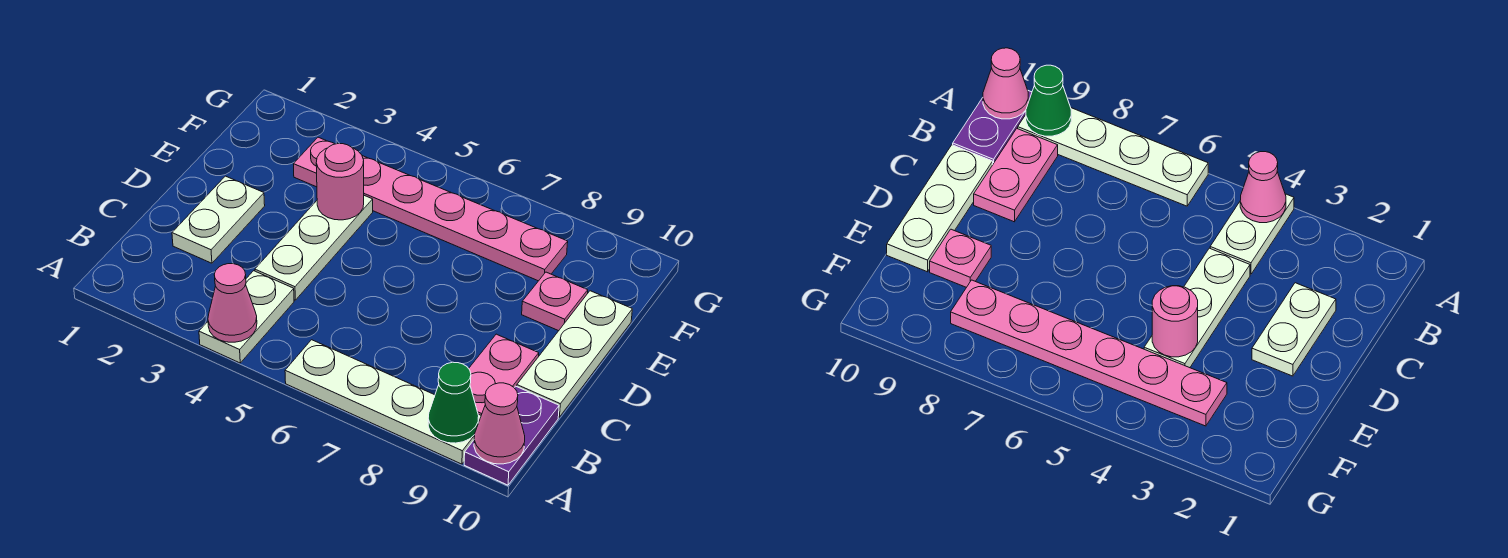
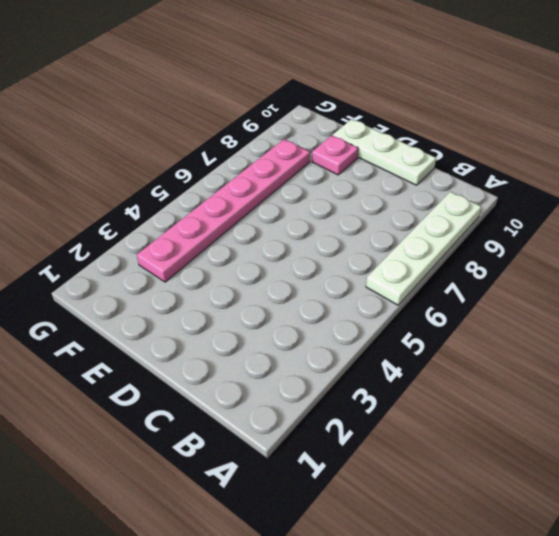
none -> white 1x2 plate [199,271,294,363]
none -> purple 1x2 plate [464,386,559,485]
none -> pink 1x2 plate [469,334,539,415]

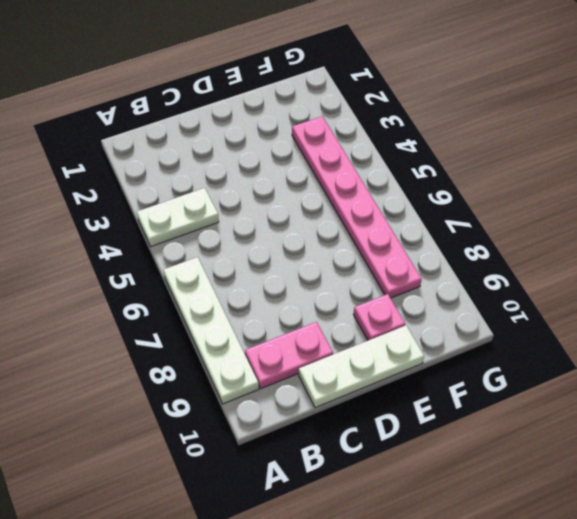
none -> purple 1x2 plate [464,386,559,485]
none -> white 1x2 plate [172,176,265,263]
none -> white 1x3 plate [255,196,373,300]

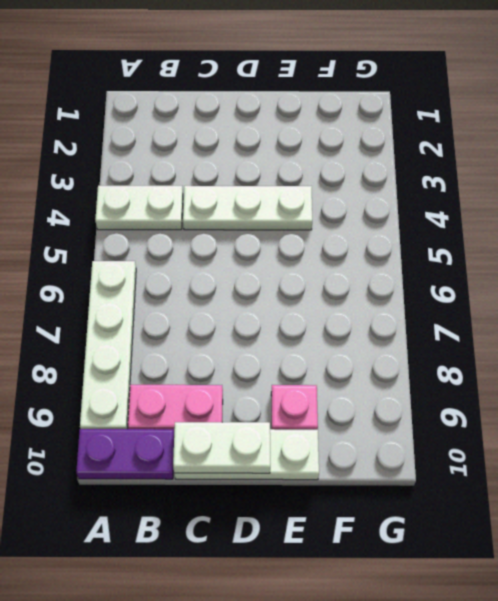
white 1x2 plate [173,422,270,473] -> white 1x2 plate moved to [172,176,265,263]
none -> pink 1x6 plate [294,137,568,281]
none -> pink 1x1 cone [208,264,257,342]
none -> green 1x1 cone [428,362,479,443]

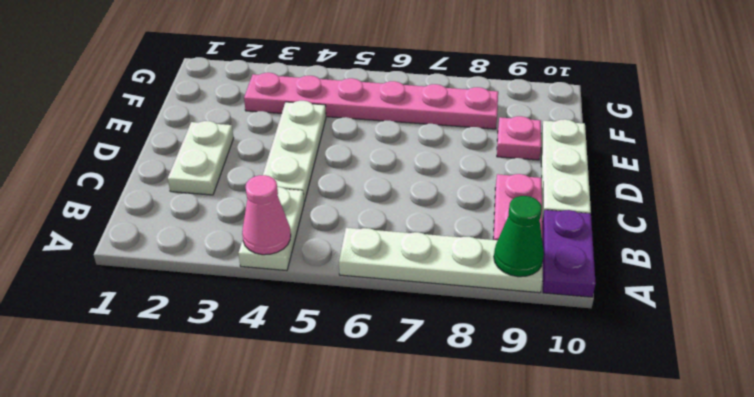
none -> pink 1x1 cone [474,383,525,464]
none -> pink 1x1 round brick [316,144,364,220]

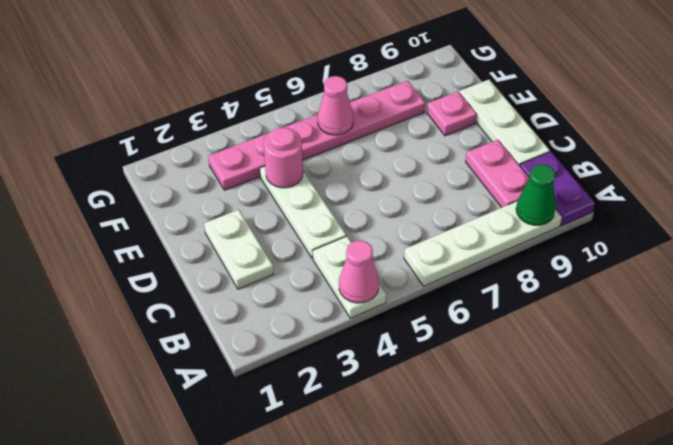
pink 1x1 cone [318,76,353,135] -> pink 1x1 cone moved to [474,383,525,464]

